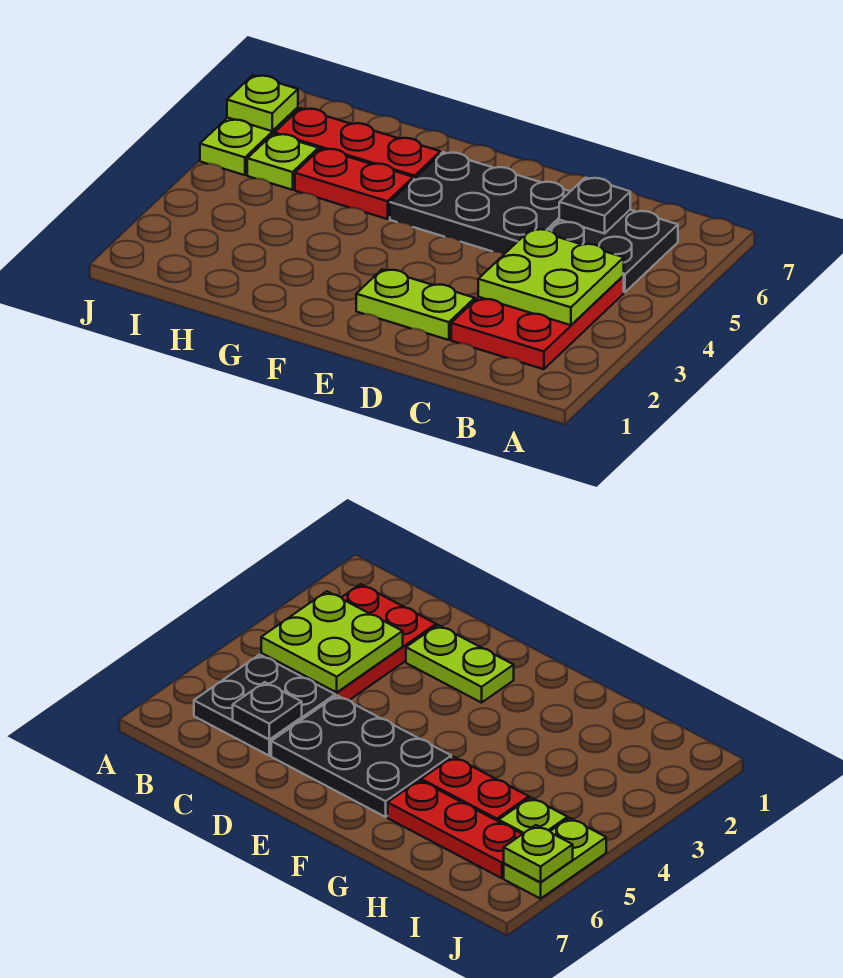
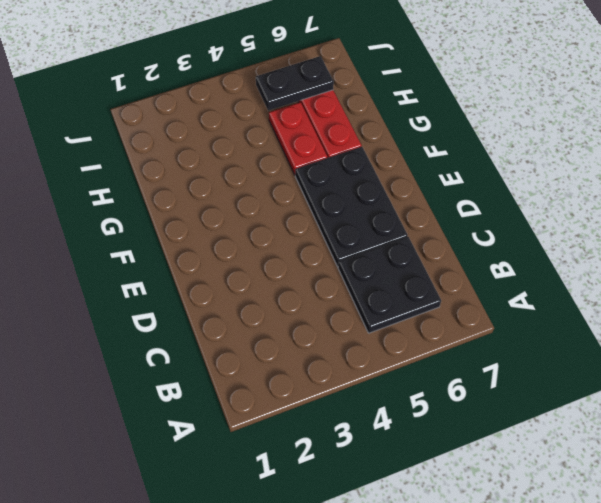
black 1x2 plate [256,56,334,111] -> none
none -> red 2x3 plate [451,276,624,369]
none -> lime 1x2 plate [356,269,475,340]

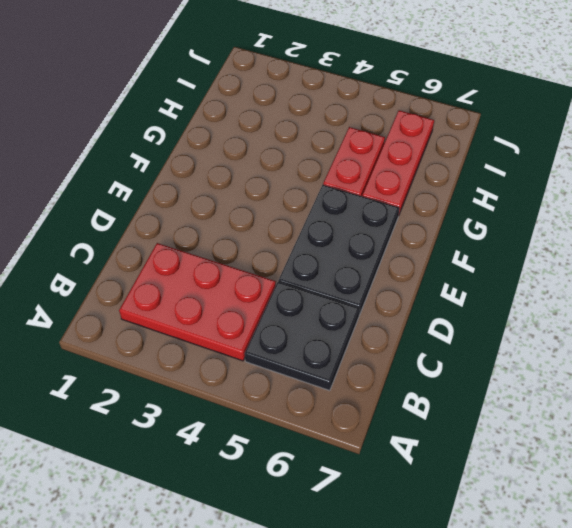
none -> lime 1x2 plate [356,269,475,340]
none -> lime 1x1 plate [247,134,318,190]

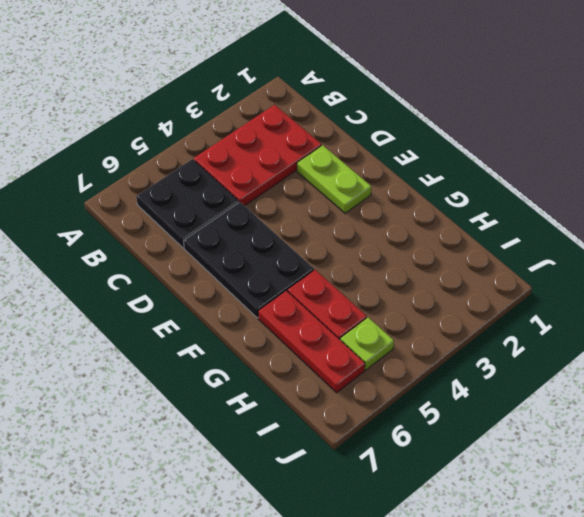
none -> lime 1x2 plate [200,107,298,175]
none -> lime 2x2 plate [478,229,624,325]

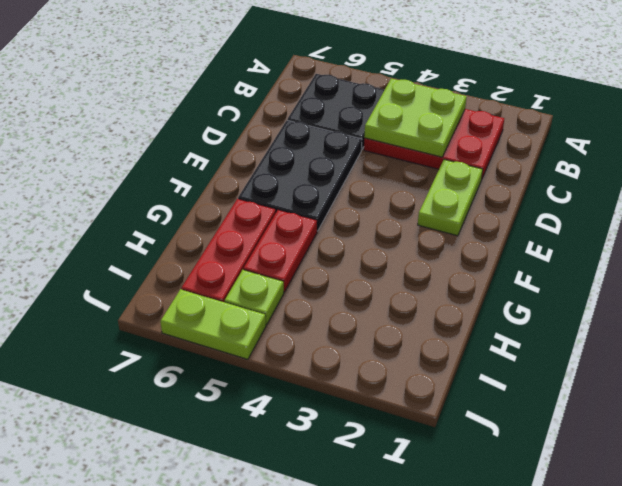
none -> black 1x1 plate [559,178,630,234]
none -> lime 1x1 plate [227,75,298,131]

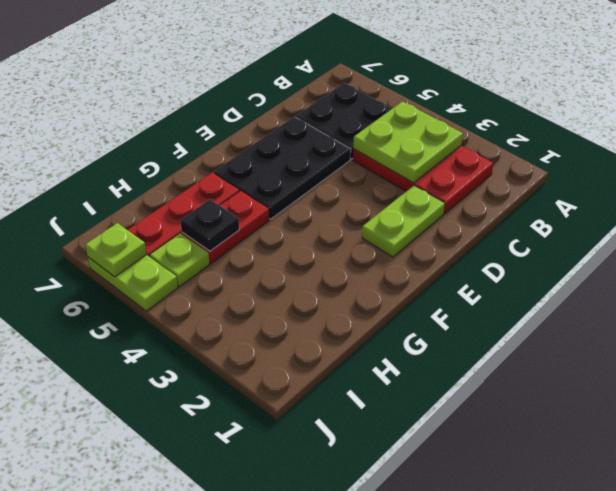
black 1x1 plate [180,200,239,251] -> black 1x1 plate moved to [559,178,630,234]

